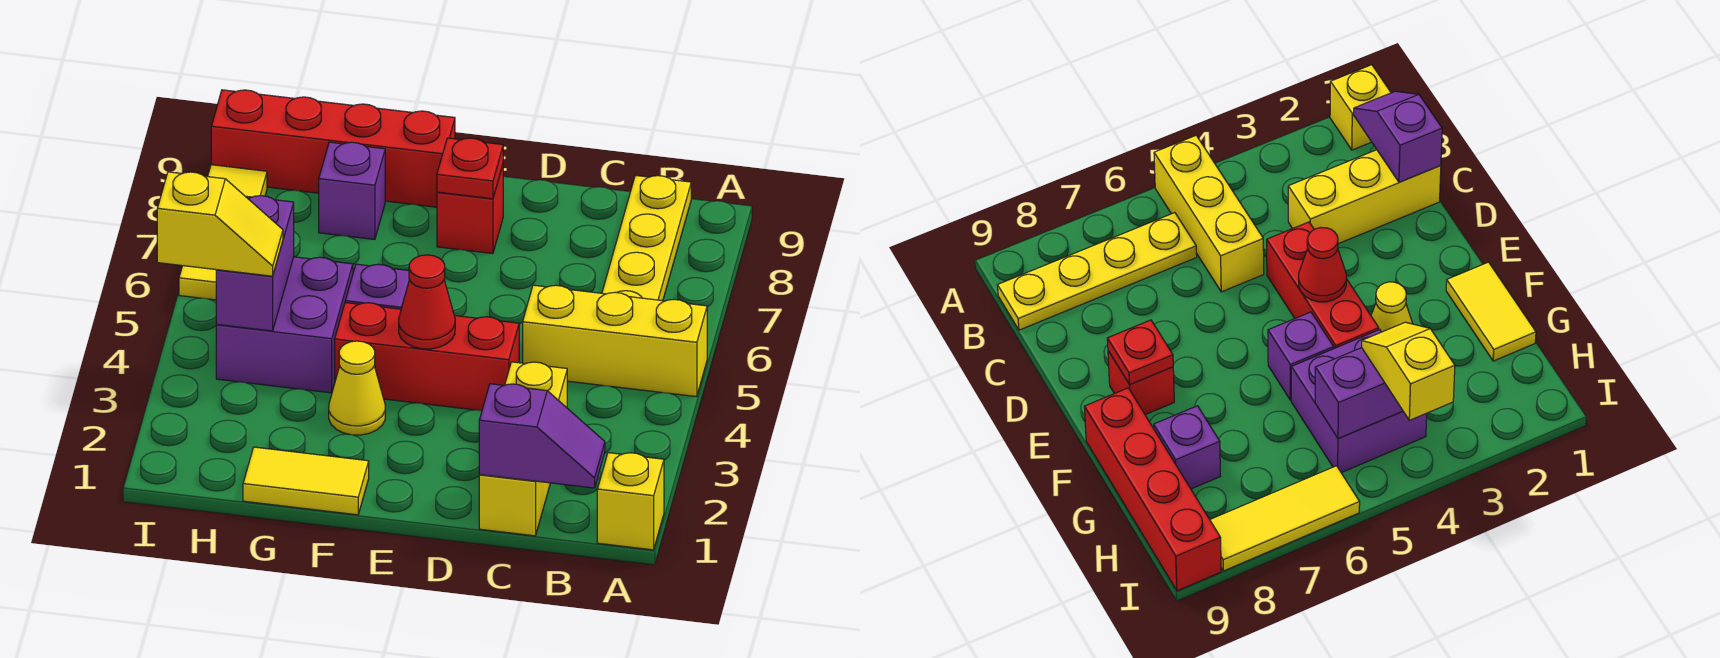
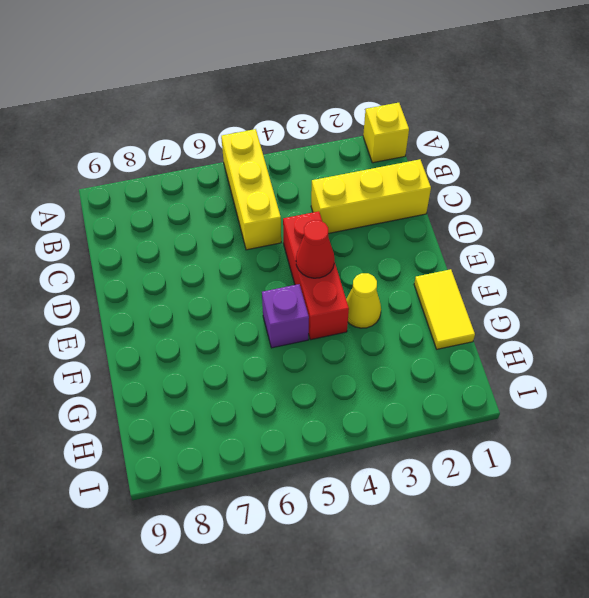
none -> yellow 1x4 plate [602,175,691,301]
none -> red 1x1 brick [437,166,503,254]
none -> red 1x4 brick [211,90,455,207]

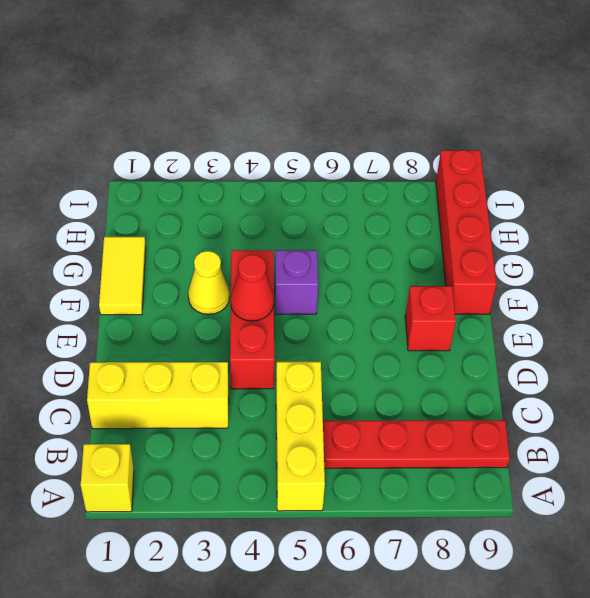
red 1x4 plate [323,420,510,468] -> yellow 1x4 plate [602,175,691,301]
none -> purple 2x2 brick [216,257,353,393]
none -> purple 1x1 brick [319,142,385,240]
none -> yellow 1x3 tile [179,165,267,300]

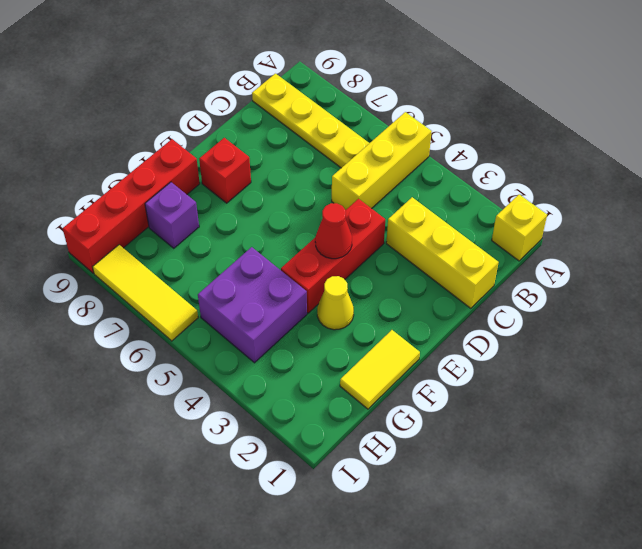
none -> purple 1x1 brick [345,264,409,309]
none -> purple 1x2 slope [479,384,605,488]
none -> red 1x1 plate [437,138,503,199]

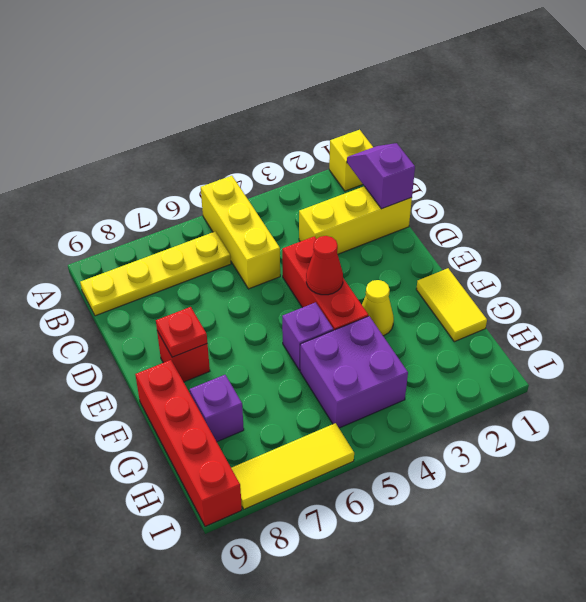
none -> purple 1x2 brick [216,196,294,331]
none -> yellow 1x2 slope [157,172,283,276]

